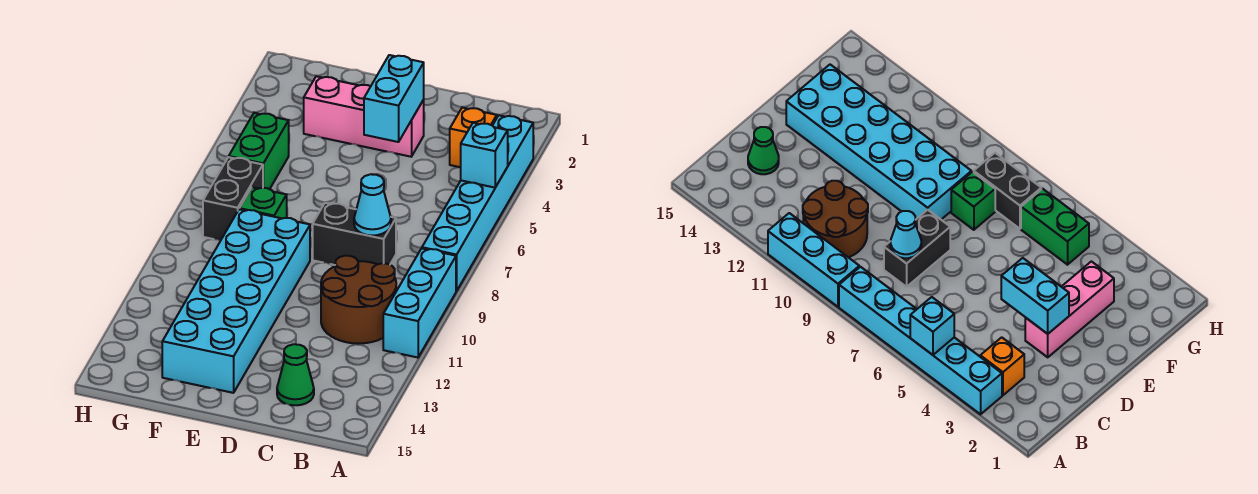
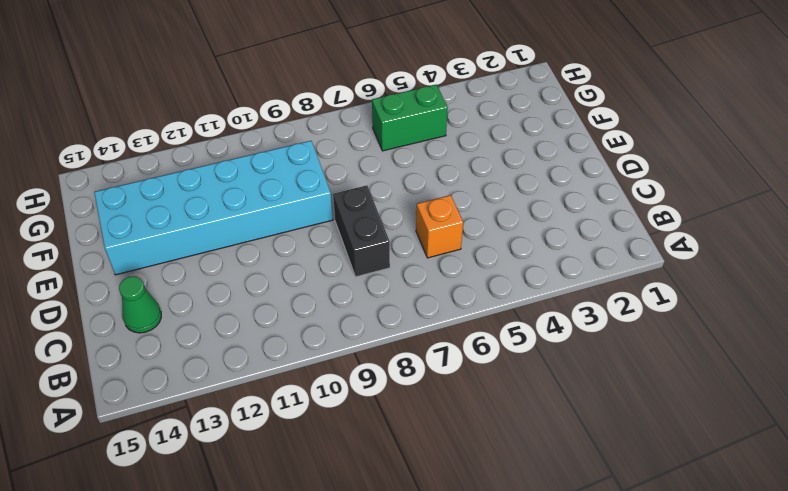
orange 1x1 brick [416,195,463,258] -> orange 1x1 brick moved to [450,108,497,167]
none -> cyan 1x6 brick [422,115,533,291]
none -> cyan 1x3 brick [383,248,456,358]
none -> brown 2x2 round brick [321,256,396,344]

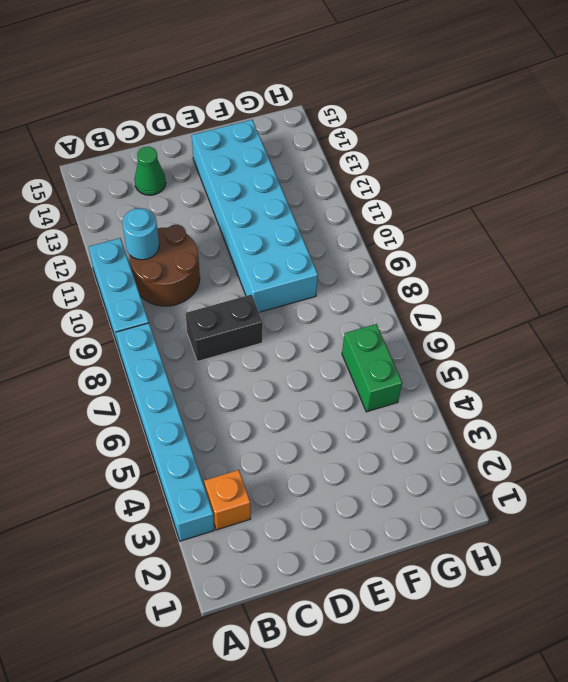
cyan 1x1 round brick [122,208,159,260] -> none
none -> pink 1x3 brick [304,76,424,157]
none -> green 1x1 brick [240,187,287,218]
none -> black 1x2 brick [203,157,263,241]

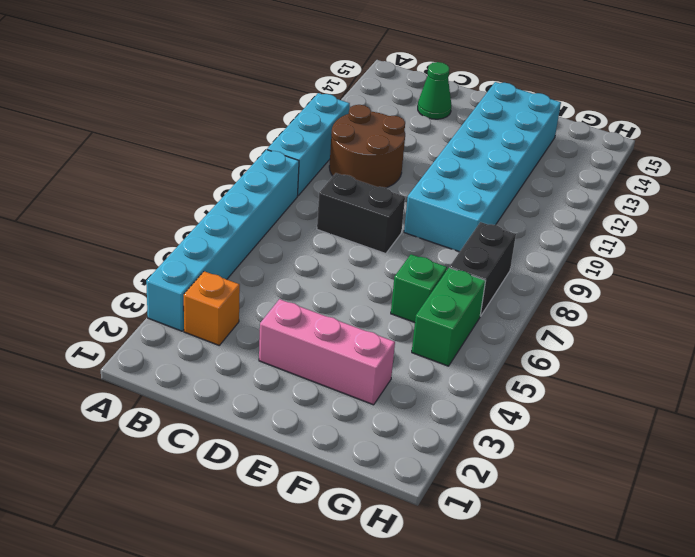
green 1x1 brick [391,254,447,322] -> green 1x1 brick moved to [240,187,287,218]
none -> cyan 1x1 brick [461,123,508,188]
none -> cyan 1x1 cone [354,174,391,236]
none -> cyan 1x2 brick [364,55,424,142]

